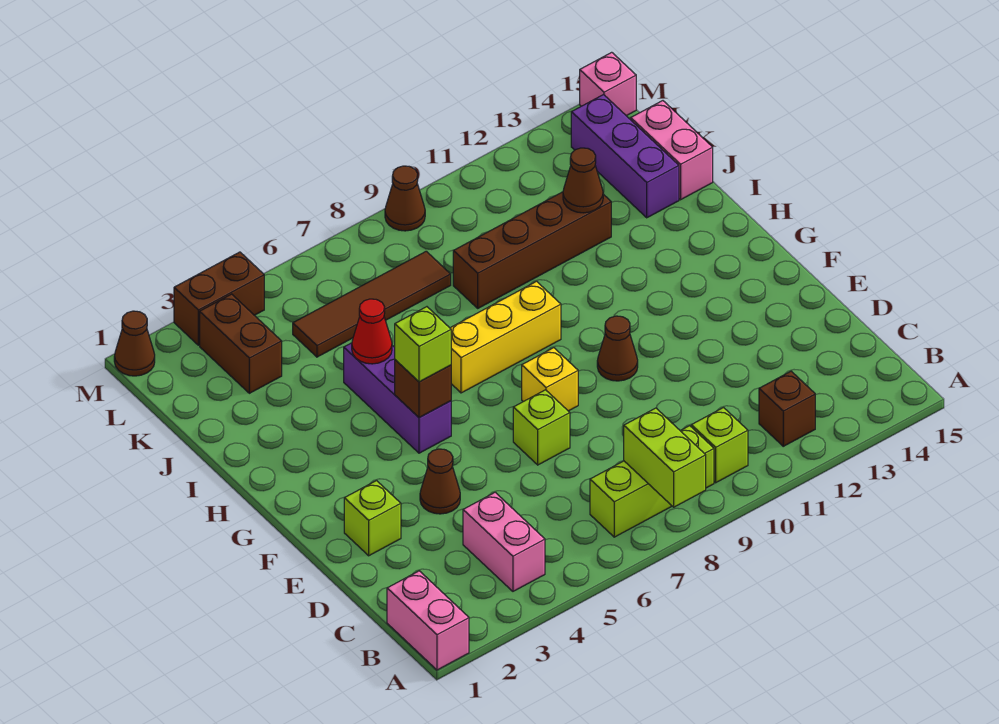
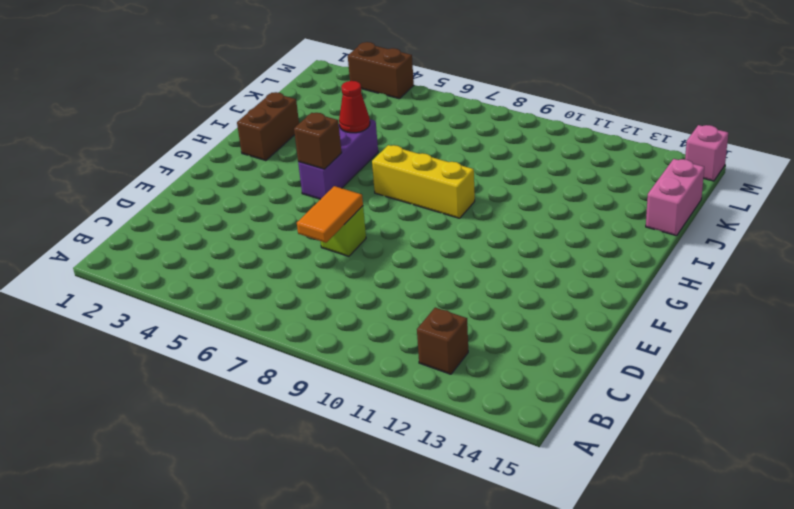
orange 1x2 tile [297,186,363,243] -> none
brown 1x2 brick [237,92,299,161] -> brown 1x2 brick moved to [200,294,282,393]
none -> pink 1x2 brick [387,571,469,670]
none -> pink 1x2 brick [463,492,545,591]
none -> lime 1x3 brick [590,426,714,537]

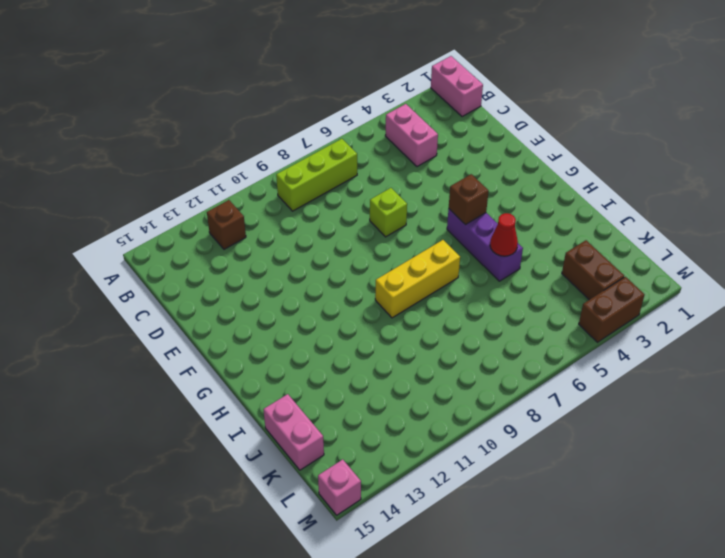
none -> lime 1x1 brick [691,408,748,483]
none -> lime 1x1 brick [344,481,401,556]
none -> brown 1x1 cone [420,449,460,514]

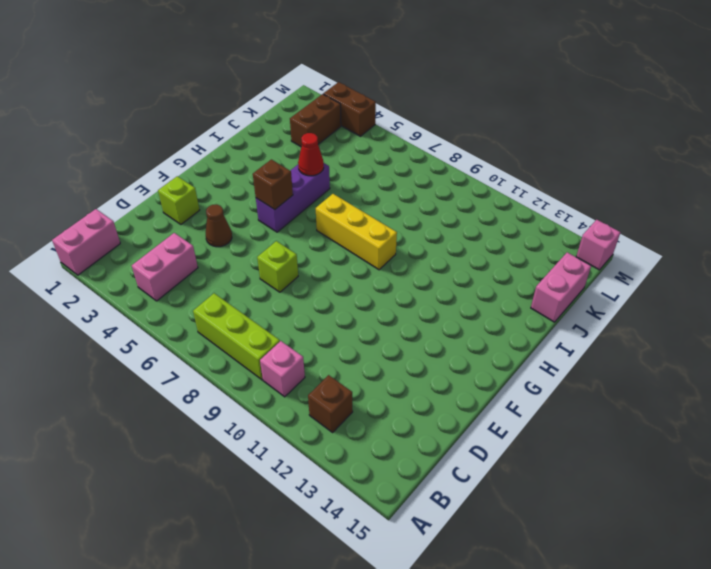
pink 1x1 brick [260,341,305,397] -> lime 1x1 brick [691,408,748,483]
none -> yellow 1x1 brick [522,348,578,411]
none -> brown 1x1 cone [597,316,638,381]
none -> brown 1x4 brick [453,192,611,308]

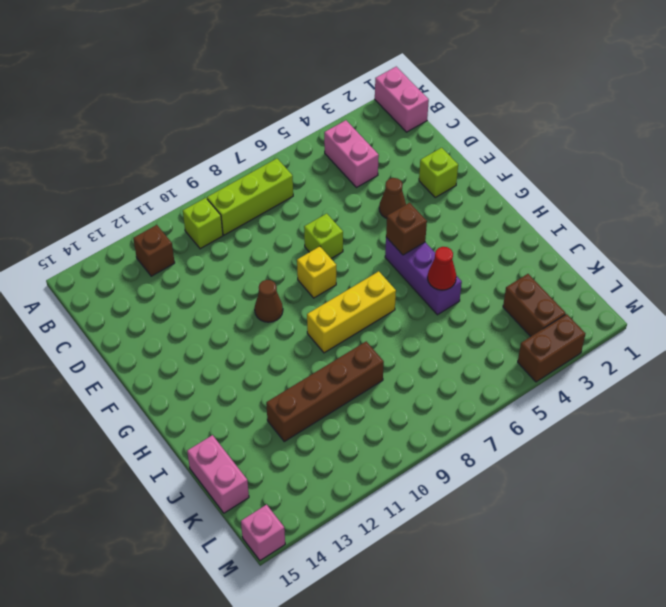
none -> purple 1x3 brick [571,95,679,218]
none -> brown 1x4 tile [293,251,451,357]
none -> brown 1x1 cone [114,311,155,376]

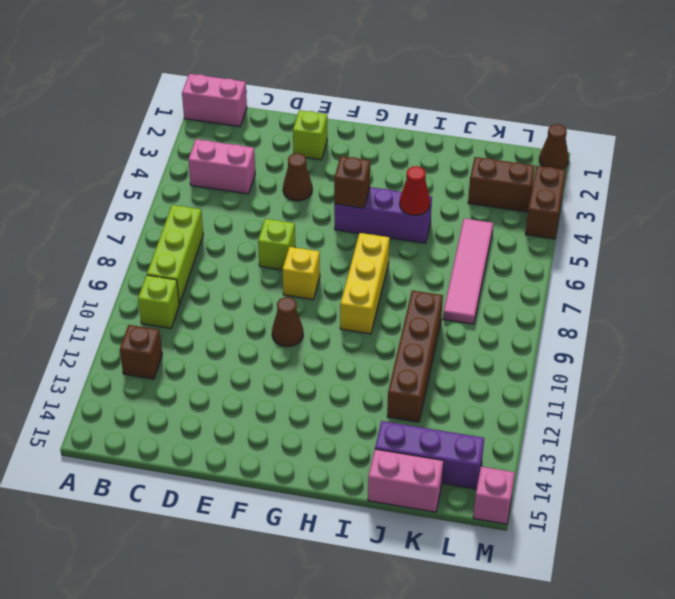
pink 1x4 tile [443,219,493,324] -> brown 1x4 tile [293,251,451,357]
none -> brown 1x1 cone [385,166,425,231]
none -> lime 1x2 brick [624,408,706,507]
none -> brown 1x1 cone [563,148,603,213]

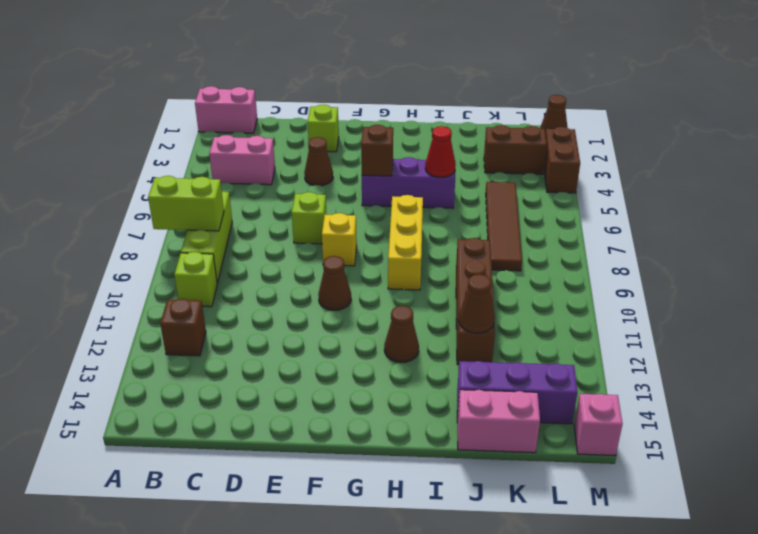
brown 1x1 cone [384,306,419,363] -> brown 1x1 cone moved to [385,166,425,231]
none -> lime 1x1 brick [395,307,451,382]

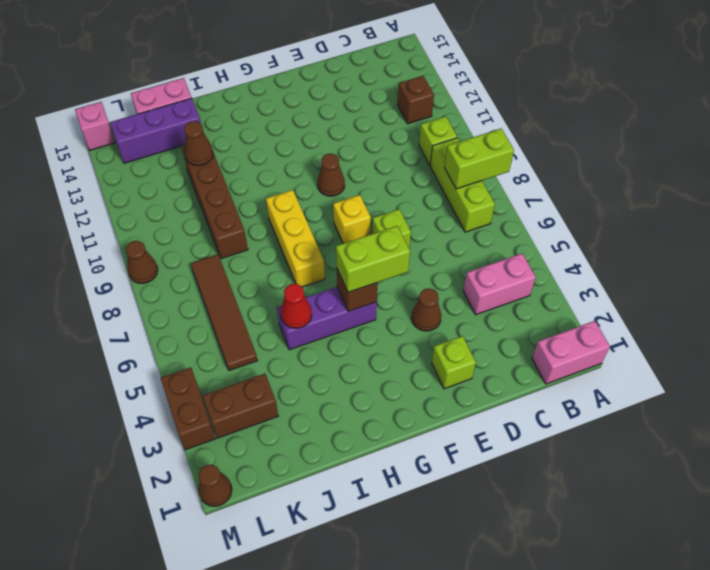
lime 1x2 brick [336,226,410,292] -> lime 1x1 brick [395,307,451,382]

